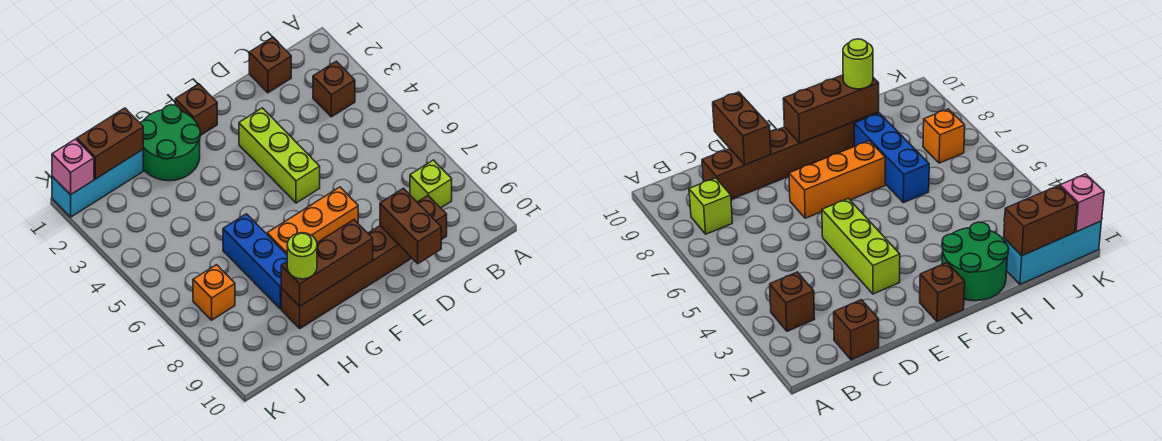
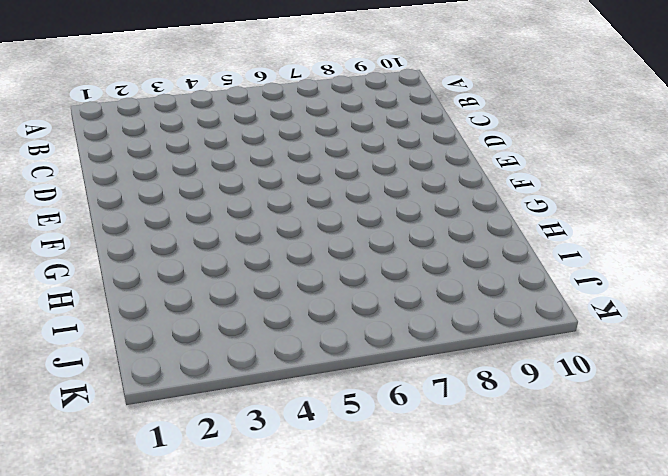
none -> brown 1x1 brick [313,61,355,117]
none -> lime 1x1 brick [410,160,452,208]
none -> brown 1x1 brick [249,37,291,93]

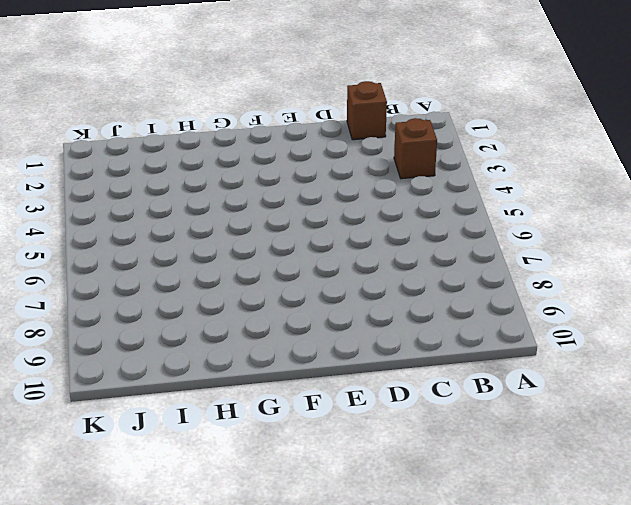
none -> lime 1x1 brick [410,160,452,208]
none -> brown 1x6 brick [281,196,447,328]
none -> lime 1x3 brick [239,108,320,203]

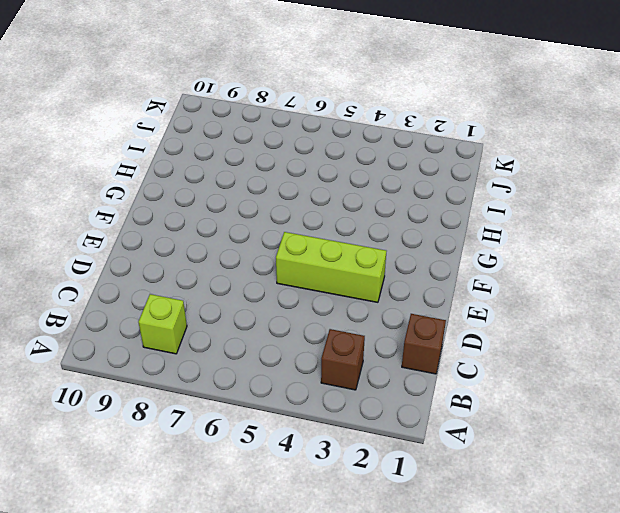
none -> brown 1x6 brick [281,196,447,328]
none -> orange 1x3 brick [267,187,358,254]
none -> brown 1x1 brick [175,84,217,136]

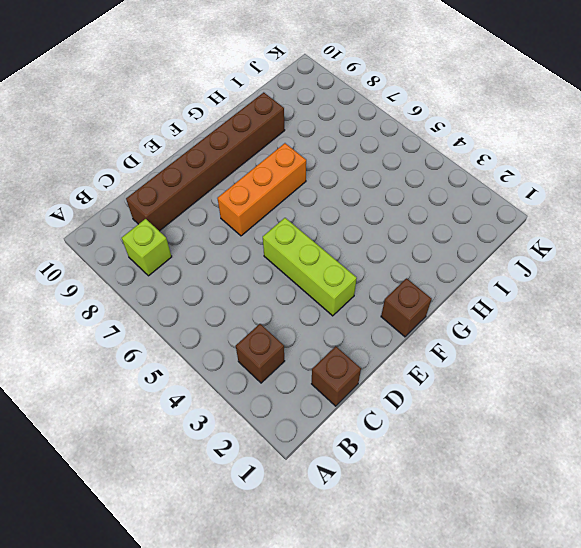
none -> green 2x2 round brick [140,105,200,181]
none -> blue 1x3 brick [223,214,287,309]
none -> cyan 1x3 brick [52,150,143,217]

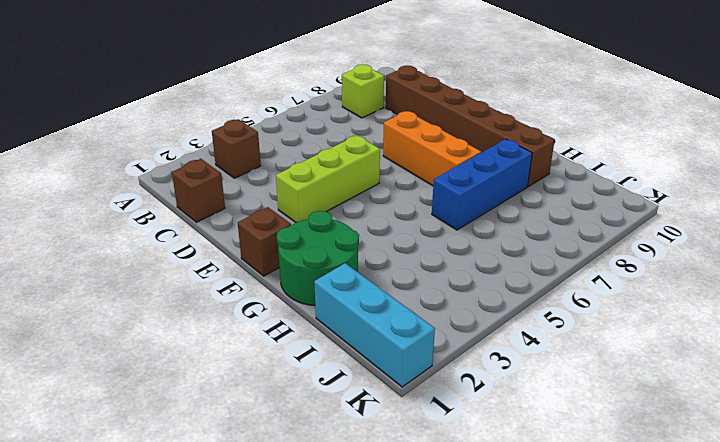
none -> orange 1x1 brick [193,265,235,320]
none -> brown 1x2 brick [380,188,441,264]
none -> brown 1x3 brick [281,220,373,306]

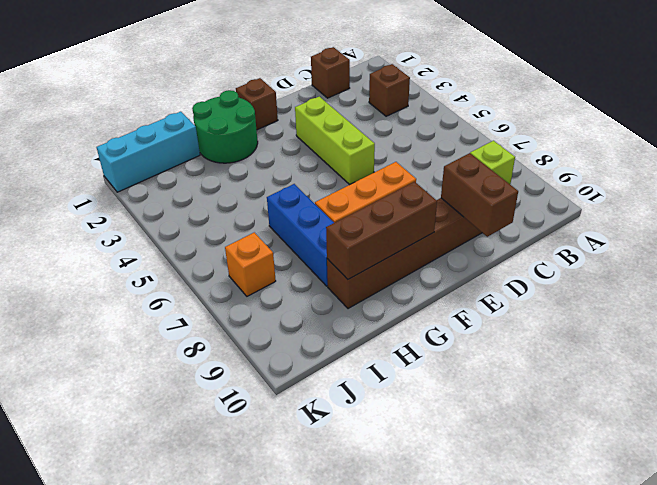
none -> brown 1x2 brick [77,108,143,179]
none -> pink 1x1 brick [52,139,94,195]
none -> lime 1x1 round brick [287,233,317,279]

